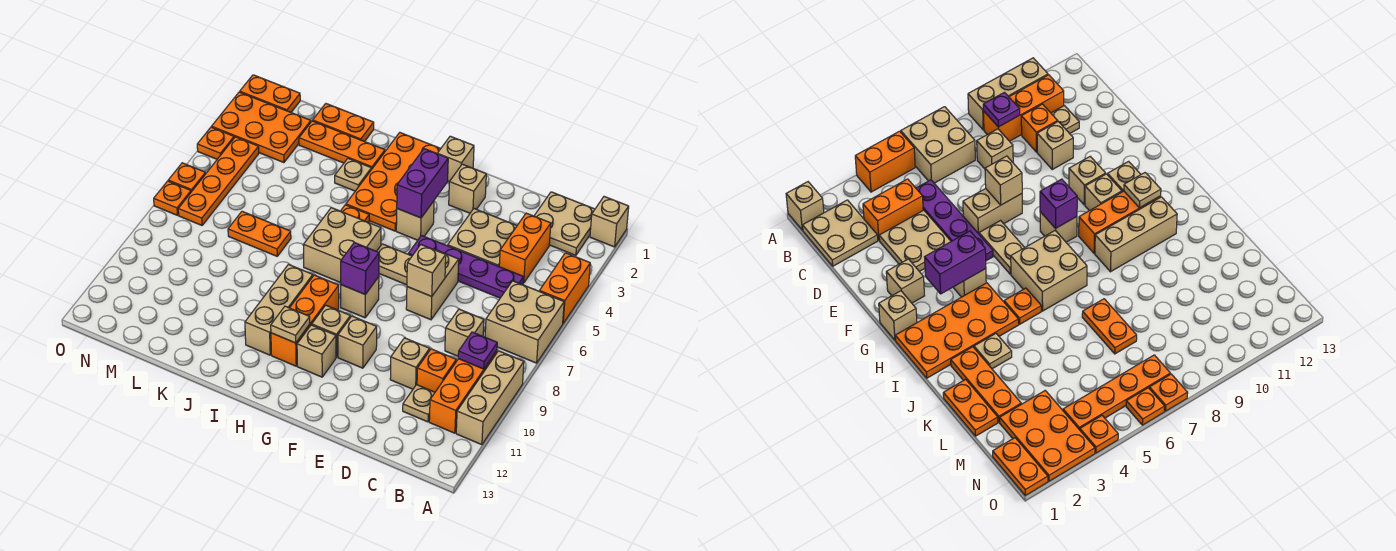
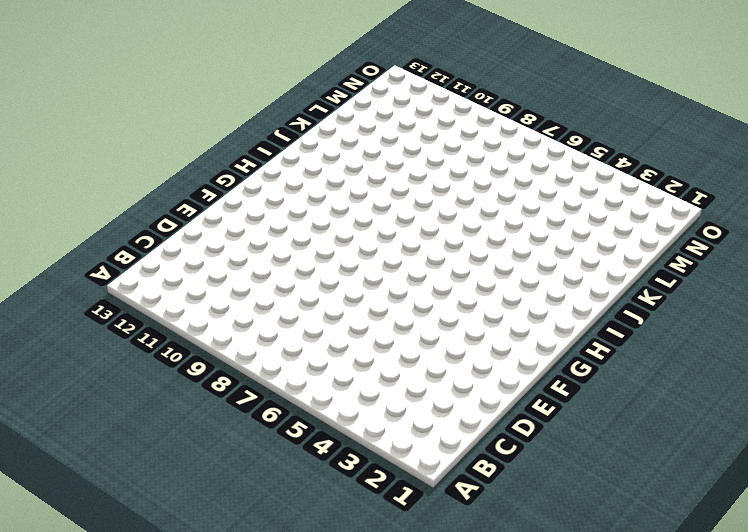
none -> tan 1x1 brick [590,197,629,247]
none -> orange 1x2 brick [539,253,590,323]
none -> tan 2x2 brick [485,281,564,363]
none -> tan 1x3 brick [456,351,524,445]

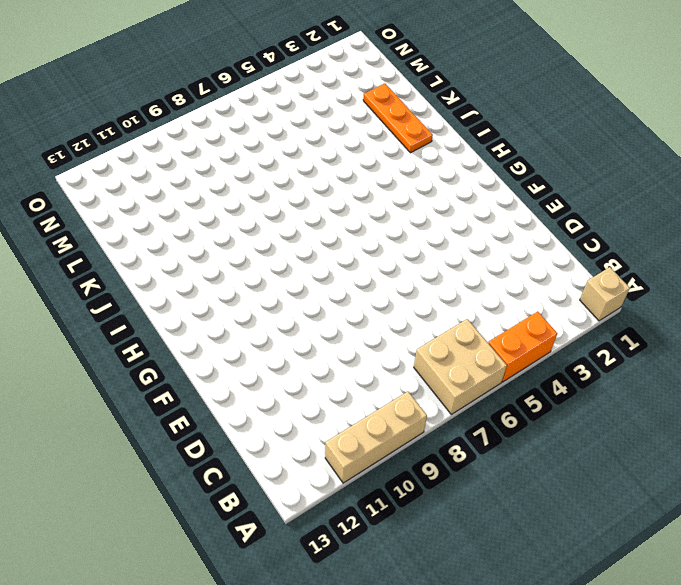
none -> tan 2x2 plate [534,192,595,255]
none -> orange 1x3 brick [429,351,497,433]
none -> orange 1x2 brick [499,213,551,283]
none -> purple 1x4 plate [408,236,524,298]

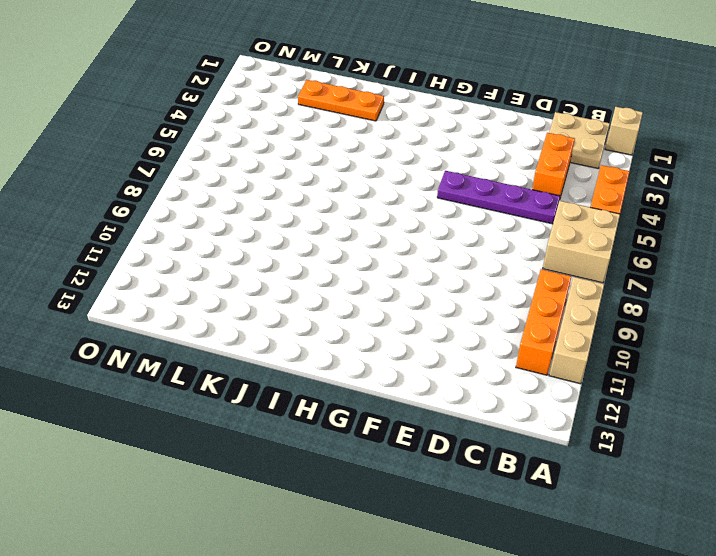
none -> tan 1x1 brick [445,309,484,356]
none -> orange 1x1 brick [417,349,456,392]
none -> tan 1x1 plate [403,385,435,422]
none -> tan 2x2 plate [448,209,517,266]

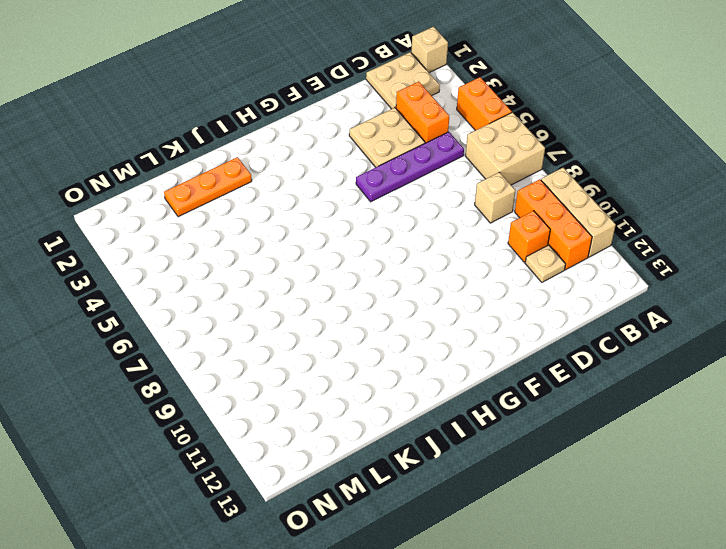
none -> tan 1x1 brick [390,338,430,389]
none -> tan 1x2 brick [406,249,459,320]
none -> tan 1x1 brick [449,164,486,213]
none -> tan 1x2 plate [377,244,412,285]

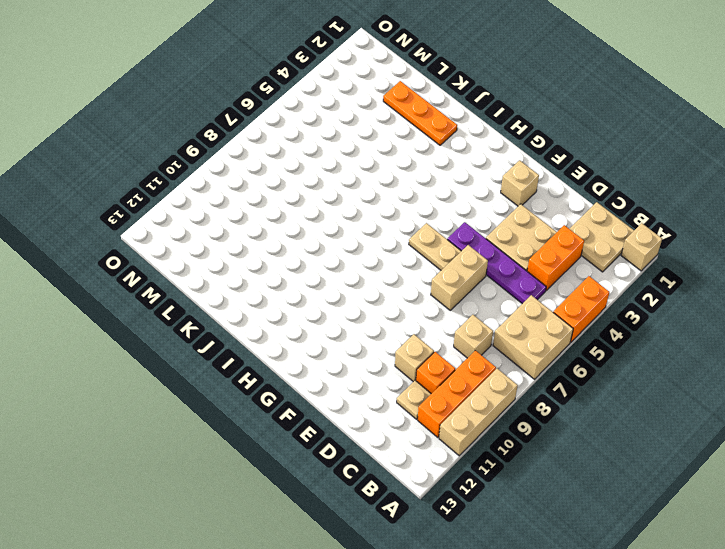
none -> tan 1x1 brick [338,316,377,368]
none -> tan 1x1 brick [437,136,474,182]
none -> tan 1x1 brick [396,201,434,240]
none -> tan 1x1 brick [341,277,379,318]

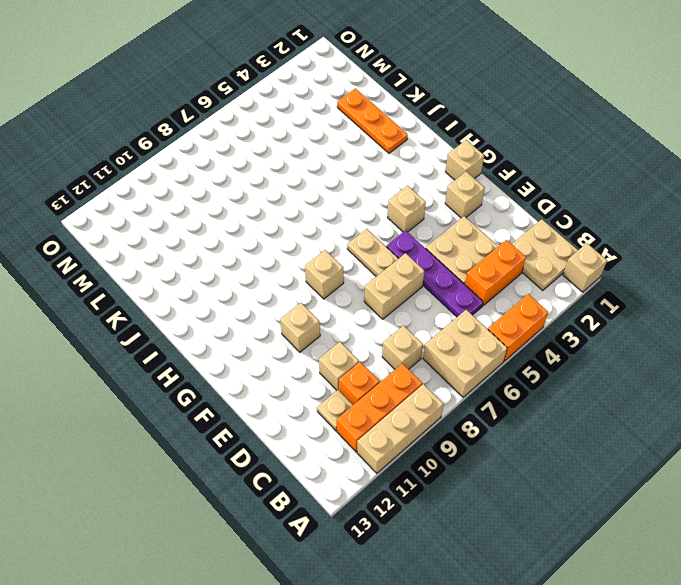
none -> tan 1x1 brick [312,305,350,357]
none -> tan 1x1 brick [297,325,336,377]
none -> orange 2x4 plate [346,133,441,231]
none -> tan 2x2 brick [303,208,381,283]

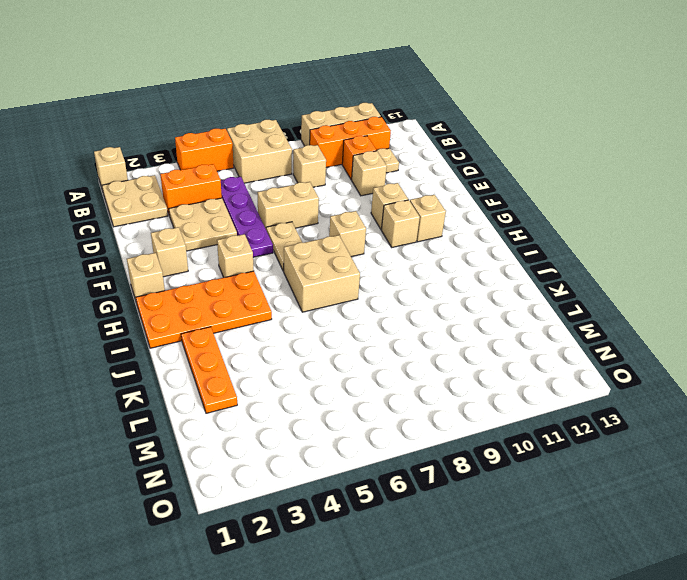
none -> orange 1x3 brick [271,275,339,366]
none -> orange 1x1 plate [341,205,369,223]
none -> tan 1x3 brick [245,265,313,355]
none -> tan 1x1 plate [335,159,371,191]

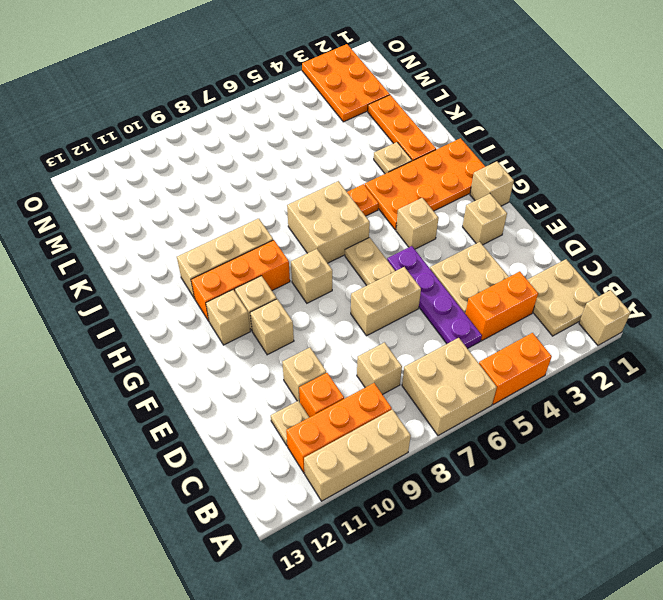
none -> orange 1x2 plate [313,104,374,142]
none -> orange 1x2 plate [228,211,291,256]
none -> orange 1x2 plate [240,75,300,112]
none -> orange 1x4 plate [178,137,259,225]

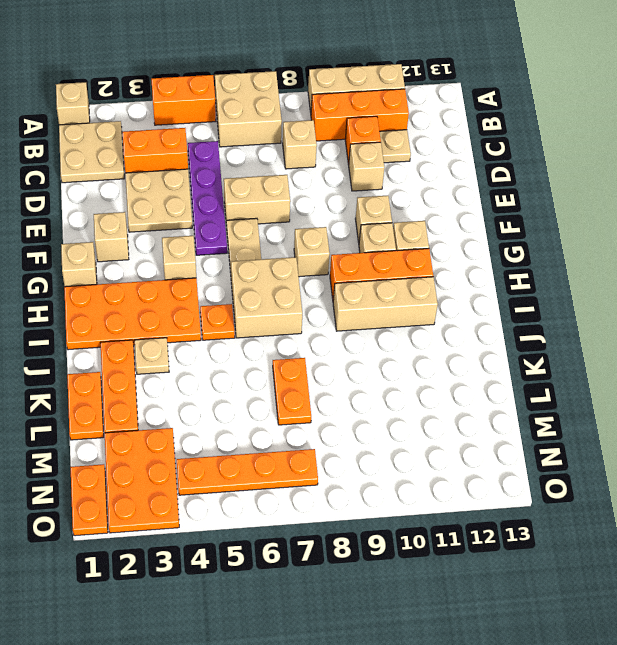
none -> orange 1x1 plate [197,127,234,159]
none -> orange 1x1 plate [168,163,206,192]
none -> orange 1x1 plate [154,181,191,215]
none -> purple 1x1 plate [458,332,497,369]

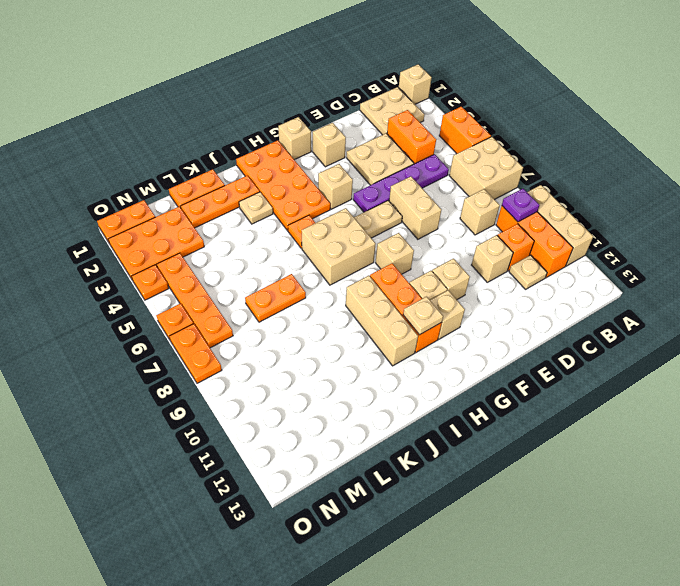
orange 1x2 plate [169,324,222,383] -> orange 1x1 plate [154,181,191,215]
none -> tan 1x1 brick [407,245,446,297]
none -> purple 1x2 brick [397,149,448,218]
none -> purple 1x1 brick [341,243,379,294]

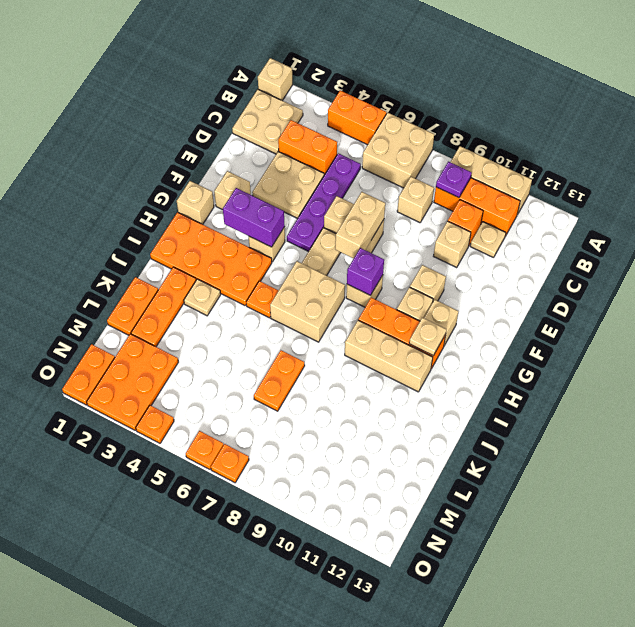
tan 1x2 brick [335,192,385,259] -> tan 1x1 brick [407,245,446,297]
none -> orange 1x4 plate [178,137,259,225]

